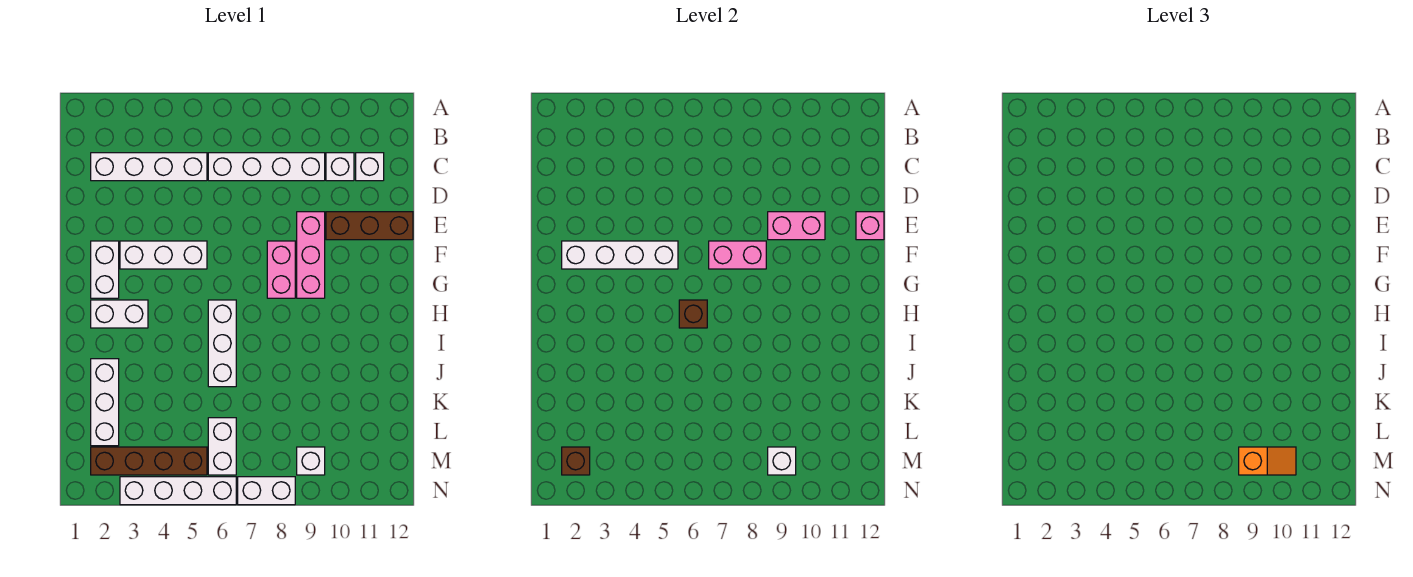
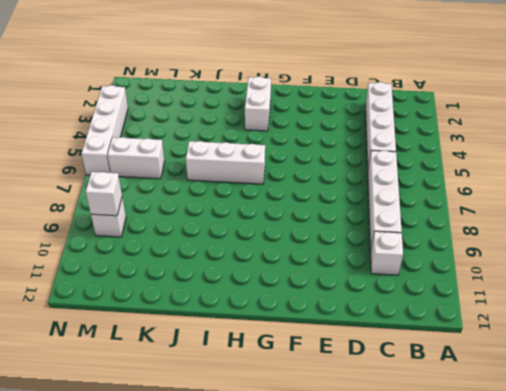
none -> white 1x1 brick [356,153,384,181]
none -> pink 1x3 brick [297,212,325,298]
none -> brown 1x3 brick [326,212,413,240]

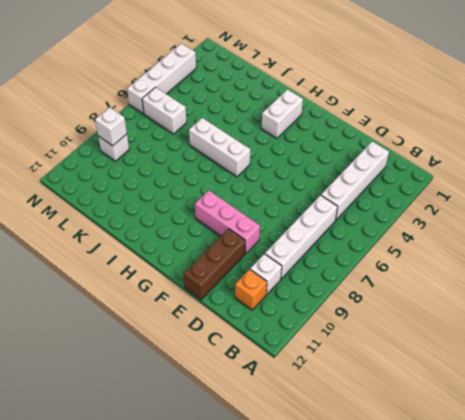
orange 1x1 brick [235,269,267,310] -> white 1x1 brick [356,153,384,181]
none -> white 1x2 brick [91,241,119,298]
none -> white 1x3 brick [120,241,207,269]
none -> pink 1x2 brick [267,241,295,298]

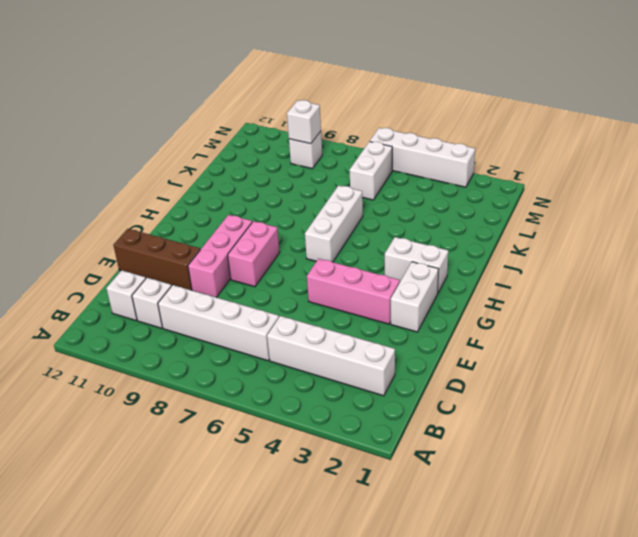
pink 1x3 brick [307,259,400,324] -> white 1x3 brick [120,241,207,269]
none -> white 1x3 brick [91,359,119,446]
none -> brown 1x4 brick [91,447,207,475]
none -> white 1x2 brick [238,477,295,505]

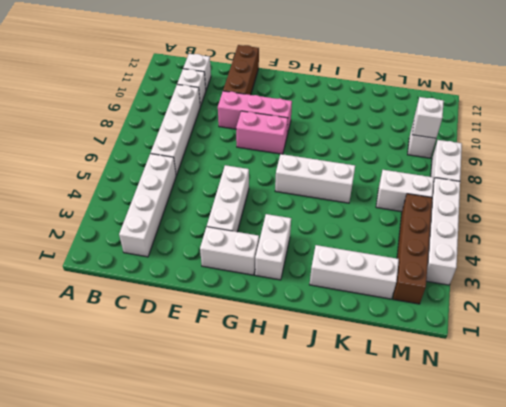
none -> pink 1x2 brick [768,212,825,240]
none -> pink 1x1 brick [856,212,884,240]
none -> white 1x4 brick [562,241,678,269]

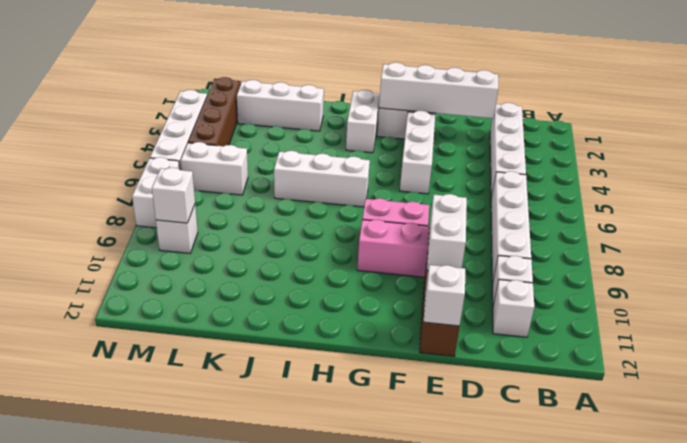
white 1x4 brick [379,63,498,118] -> white 1x4 brick turned to [562,241,678,269]
white 1x2 brick [427,194,467,271] -> pink 1x2 brick [768,212,825,240]
white 1x1 brick [424,265,465,326] -> pink 1x1 brick [856,212,884,240]
none -> pink 1x2 brick [709,241,766,269]
none -> brown 1x1 brick [679,300,707,328]
none -> brown 1x1 brick [562,447,590,475]

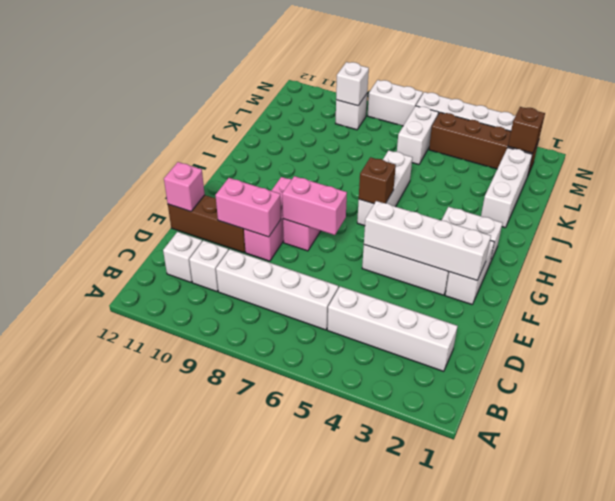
none -> orange 1x2 slope [1239,447,1296,475]

